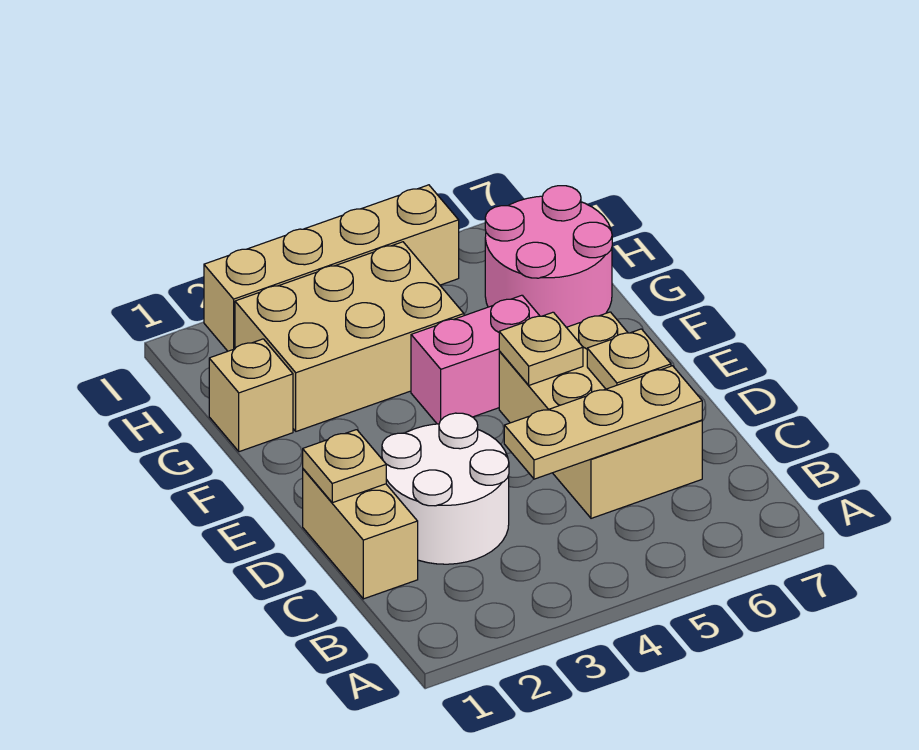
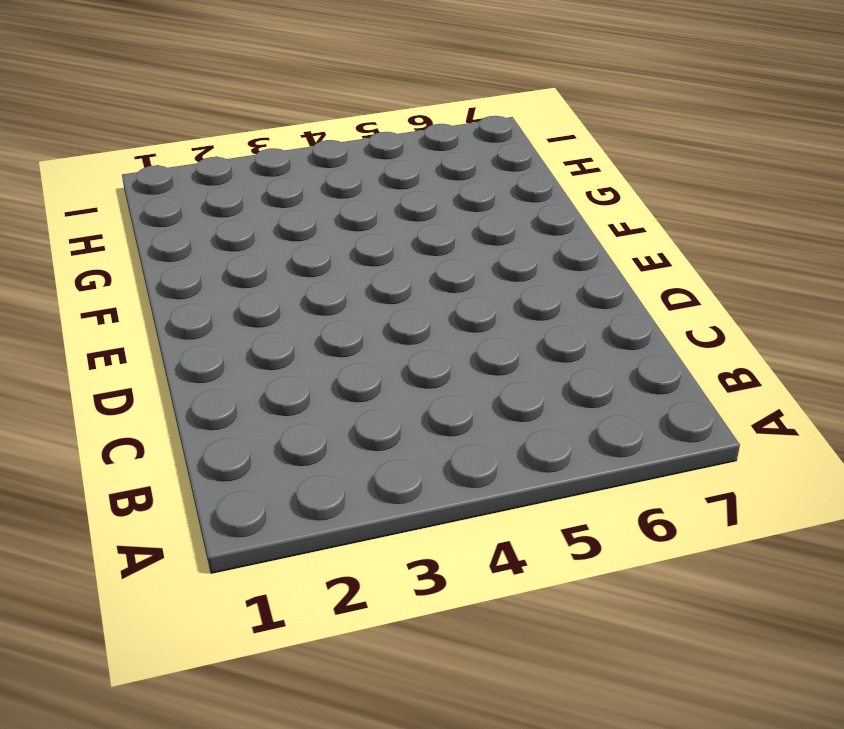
none -> tan 1x2 brick [303,469,418,599]
none -> white 2x2 round brick [382,413,509,564]
none -> tan 2x3 brick [499,312,702,518]

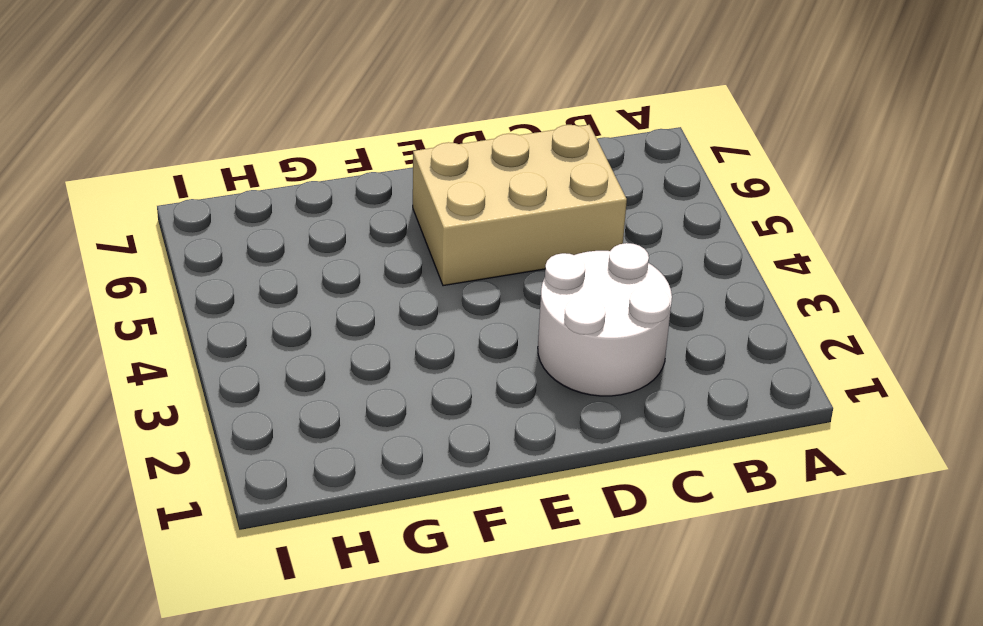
none -> tan 1x2 brick [303,469,418,599]
none -> pink 1x2 brick [411,295,539,424]
none -> tan 1x1 brick [209,339,293,452]

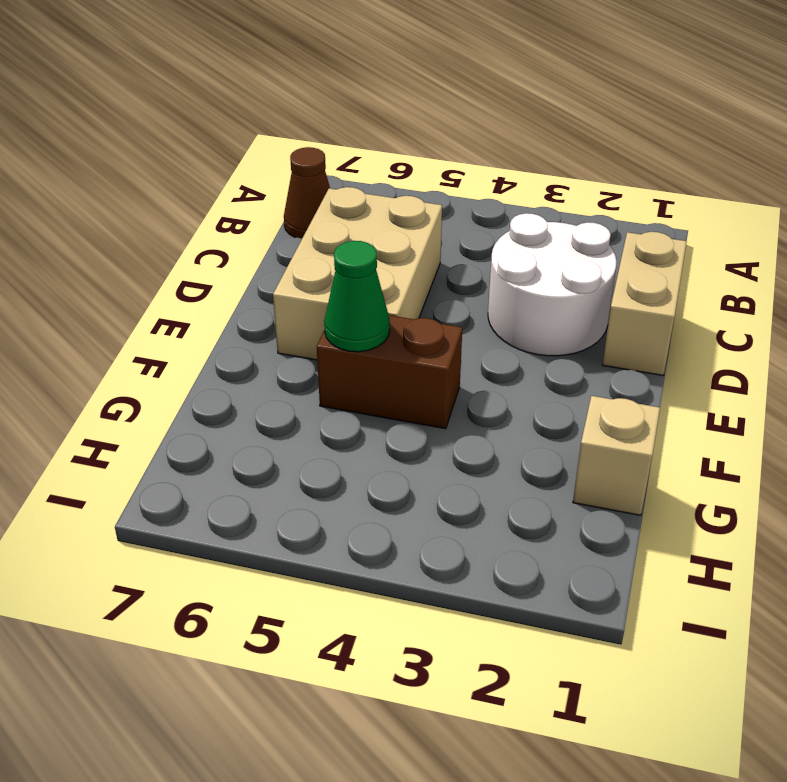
brown 1x1 cone [284,147,330,238] -> none
brown 1x2 brick [317,315,462,429] -> pink 1x2 brick [411,295,539,424]
green 1x1 cone [324,241,390,352] -> none
none -> tan 2x3 brick [235,242,464,431]
none -> pink 2x2 round brick [485,186,612,327]
none -> tan 1x4 brick [204,185,459,351]

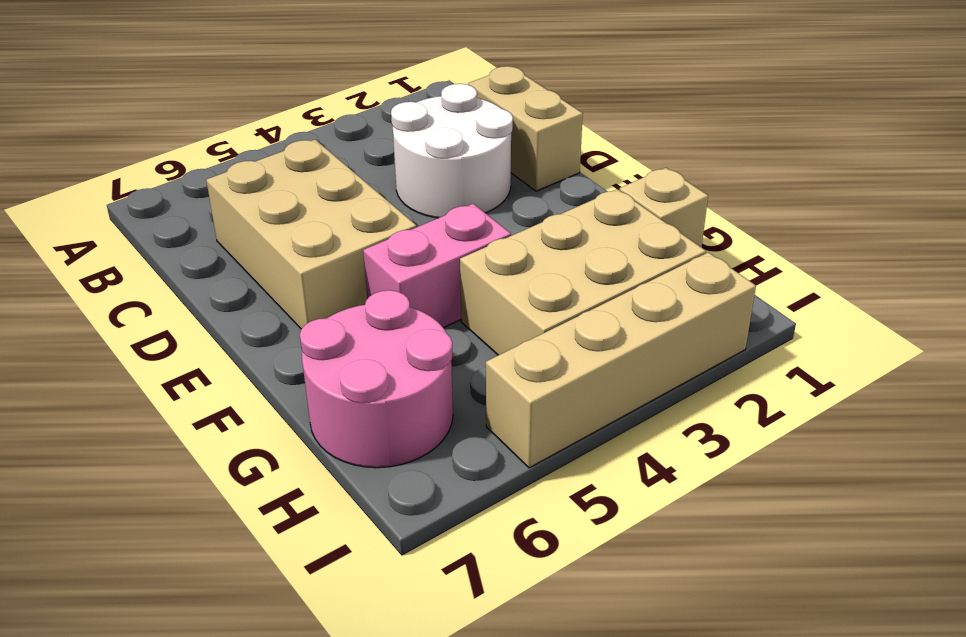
none -> tan 1x3 plate [504,366,702,479]
none -> tan 1x1 plate [303,430,386,503]
none -> tan 1x1 plate [587,329,671,389]

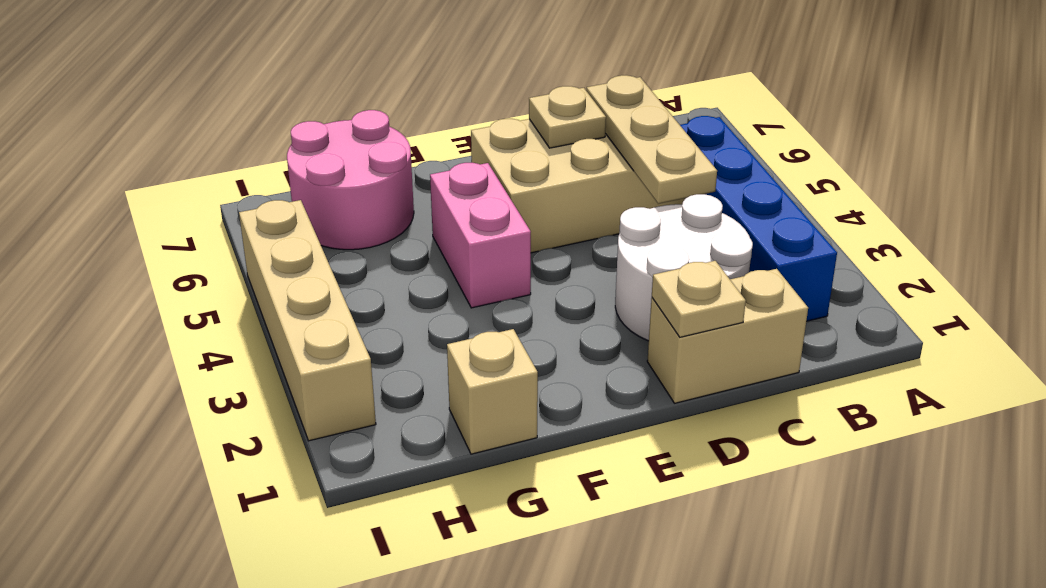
blue 1x4 brick [680,116,837,321] -> none
none -> tan 2x3 brick [235,242,464,431]
none -> tan 1x1 plate [499,312,583,385]

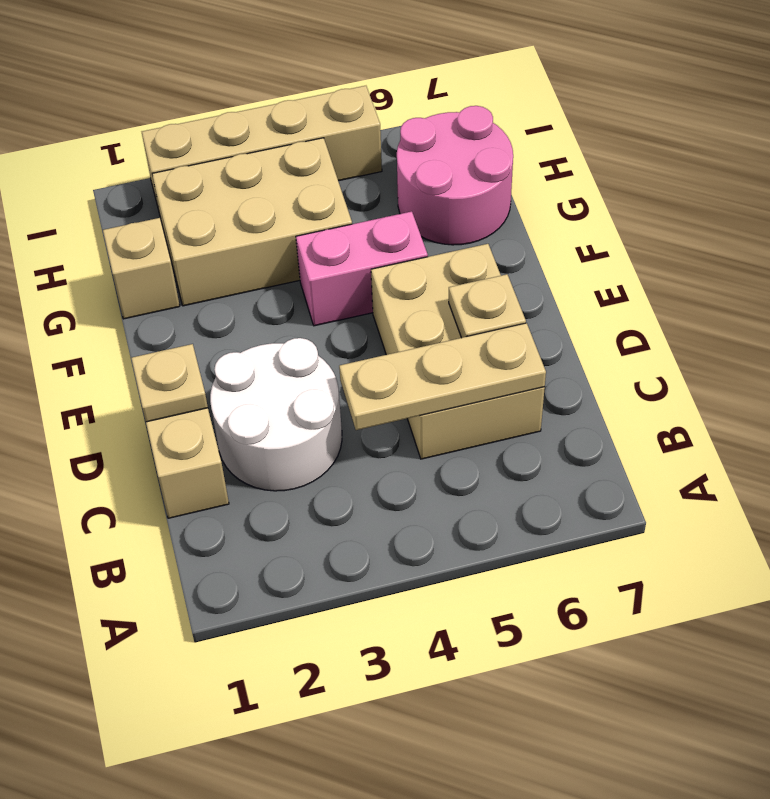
none -> tan 1x1 plate [499,312,583,385]

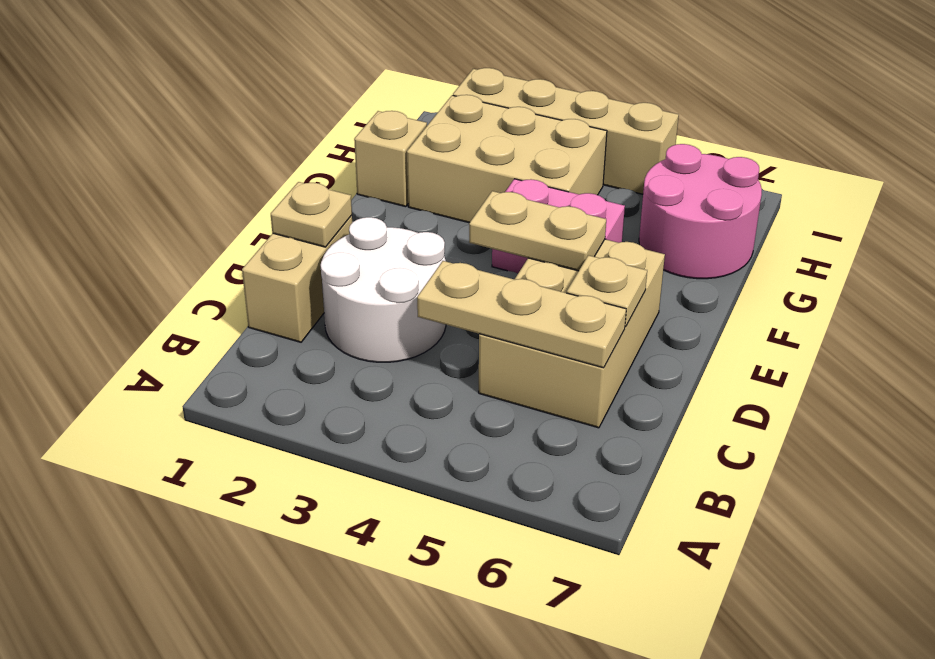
tan 1x2 plate [469,191,606,271] -> tan 1x1 plate [499,312,583,385]

